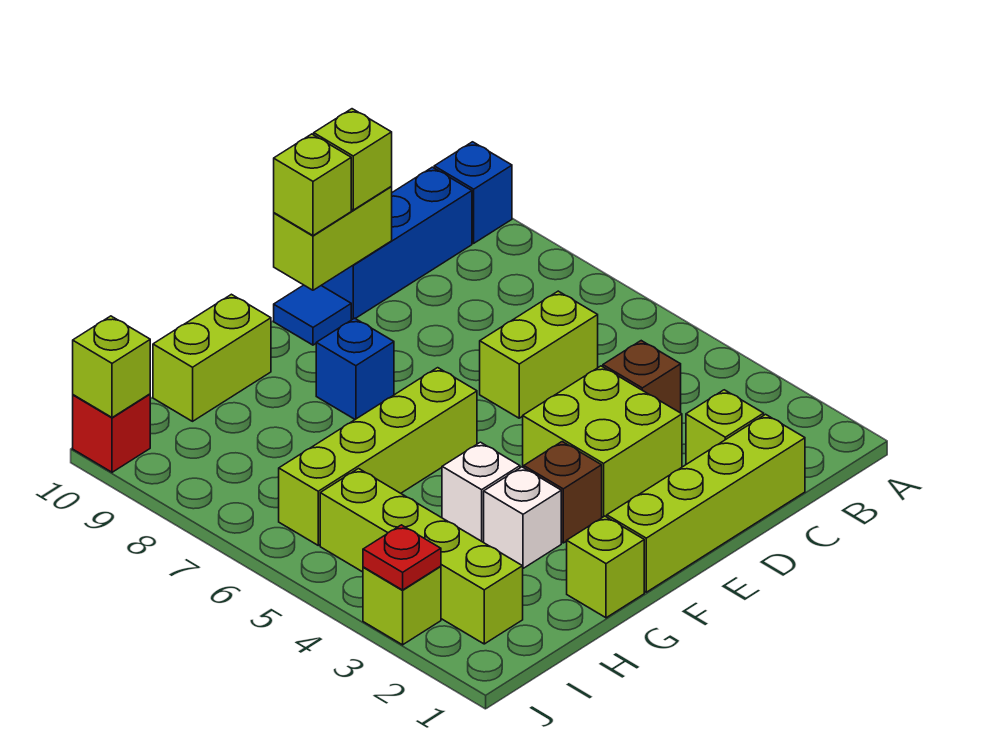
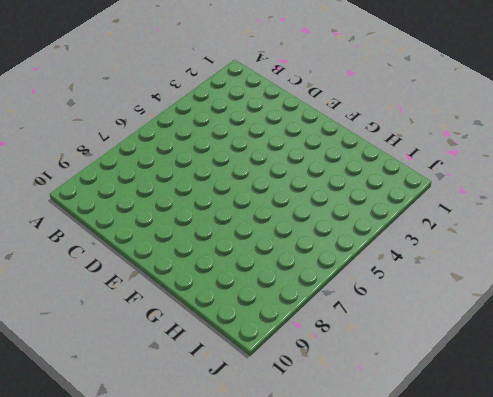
none -> blue 1x1 brick [434,142,512,243]
none -> blue 1x3 brick [321,167,472,319]
none -> lime 1x4 brick [607,414,805,592]

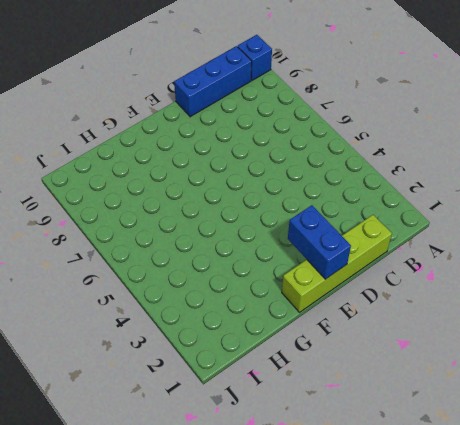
blue 1x2 brick [288,205,351,279] -> none
none -> lime 1x1 brick [686,390,764,464]
none -> brown 1x1 brick [603,341,681,413]
none -> lime 1x2 brick [480,291,598,418]

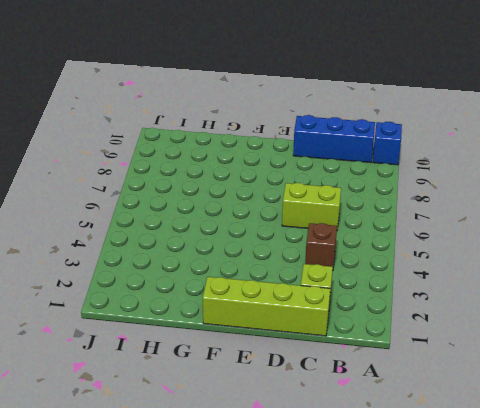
none -> lime 2x2 brick [523,366,682,517]
none -> blue 1x1 tile [274,285,351,345]
none -> brown 1x1 brick [524,442,602,543]

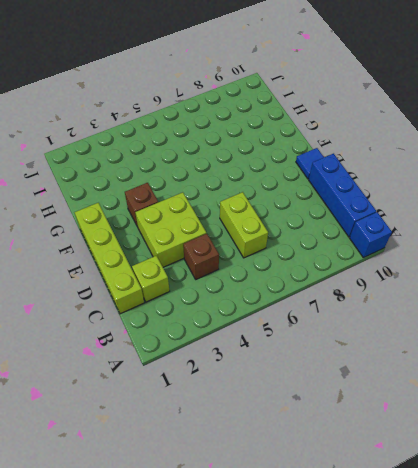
none -> lime 1x4 brick [279,368,477,545]
none -> blue 1x1 brick [316,318,394,419]
none -> lime 1x1 brick [567,516,644,618]

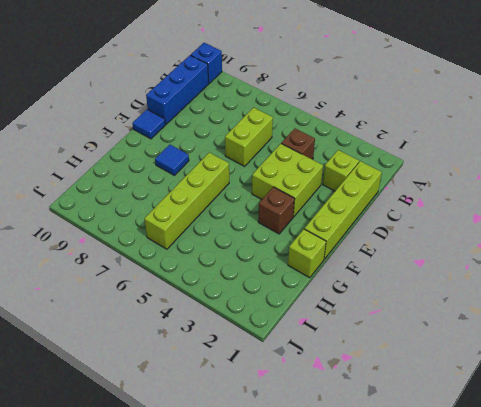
blue 1x1 tile [155,145,189,175] -> blue 1x1 brick [316,318,394,419]
none -> white 1x1 brick [484,467,561,568]
none -> white 1x1 brick [442,442,520,542]
none -> lime 1x2 brick [153,294,271,421]

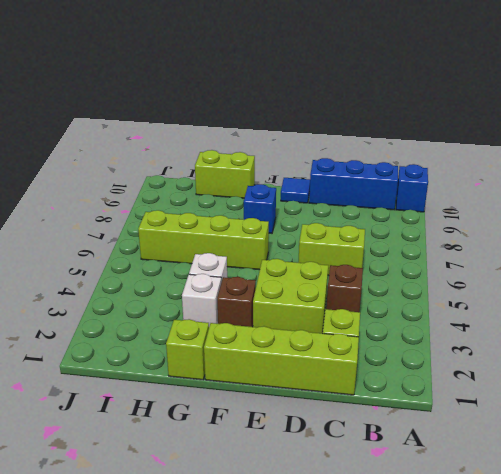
none -> lime 1x4 brick [320,469,523,644]
none -> lime 1x1 brick [363,566,441,645]
none -> red 1x1 brick [73,394,150,472]

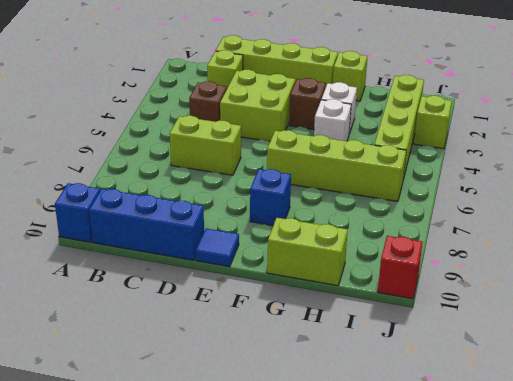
none -> lime 1x2 brick [274,187,392,290]
none -> red 1x1 plate [363,525,441,590]
none -> lime 1x1 brick [73,316,150,418]

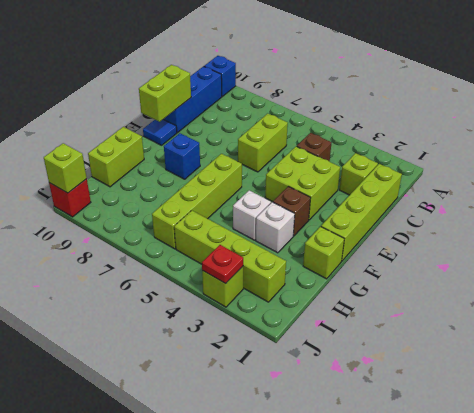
none -> lime 1x1 brick [314,109,392,210]
none -> lime 1x1 brick [274,134,351,236]

